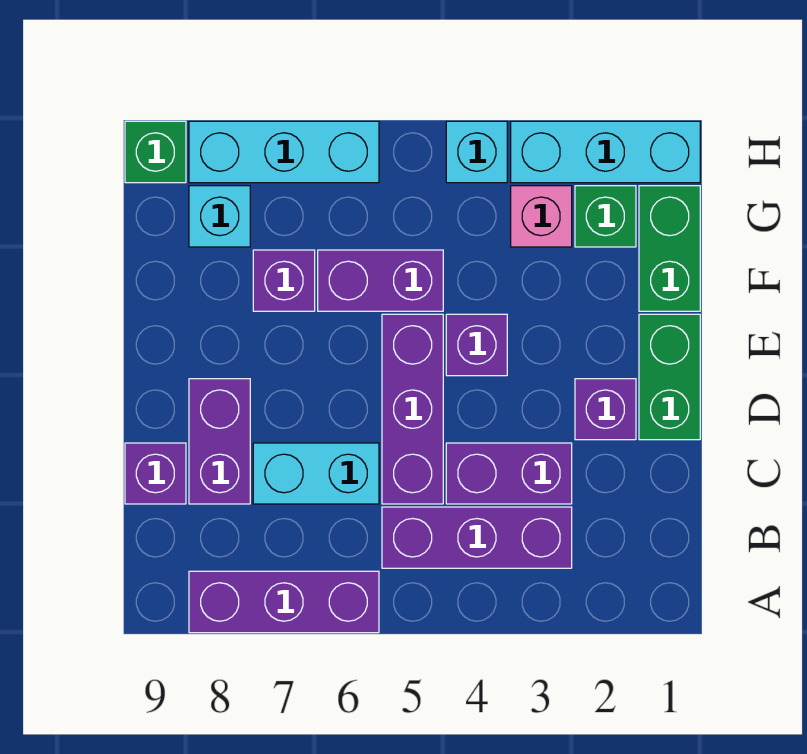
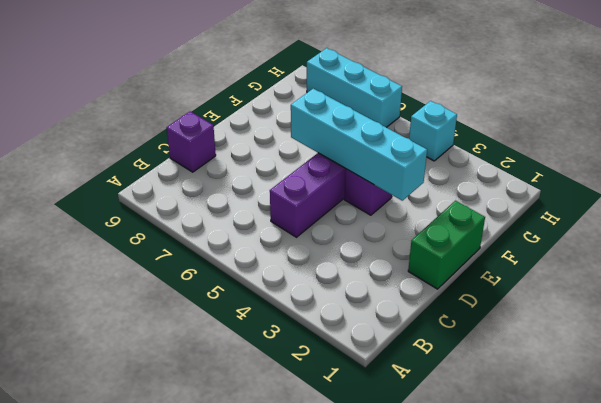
cyan 1x4 brick [291,89,427,201] -> none
none -> purple 1x3 brick [189,571,379,633]
none -> purple 1x3 brick [382,507,572,568]
none -> purple 1x2 brick [446,443,572,504]

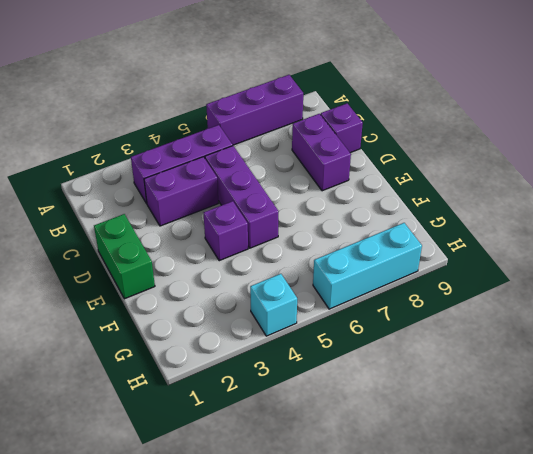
none -> cyan 1x2 brick [253,443,379,504]
none -> purple 1x1 brick [575,379,636,440]
none -> green 1x2 brick [639,186,700,311]

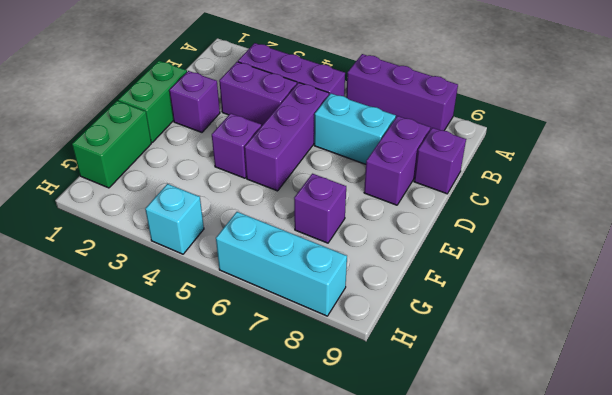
none -> purple 1x2 brick [318,250,443,311]
none -> green 1x1 brick [575,186,636,247]
none -> pink 1x1 brick [511,186,572,247]

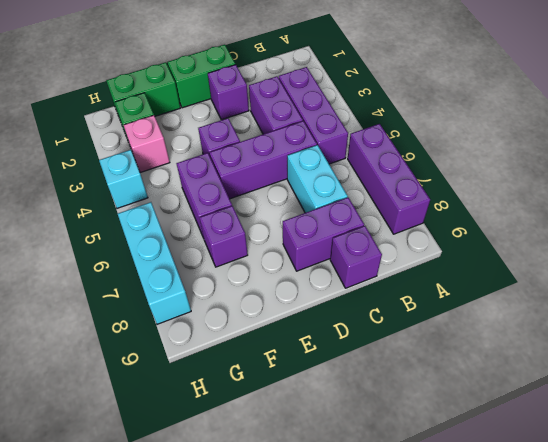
none -> cyan 1x1 brick [189,186,250,247]
none -> cyan 1x3 brick [511,121,700,183]
none -> green 1x1 brick [125,121,186,183]

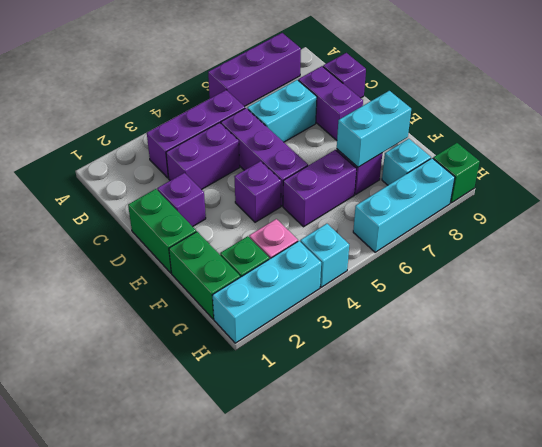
cyan 1x2 brick [337,91,411,167] -> none

